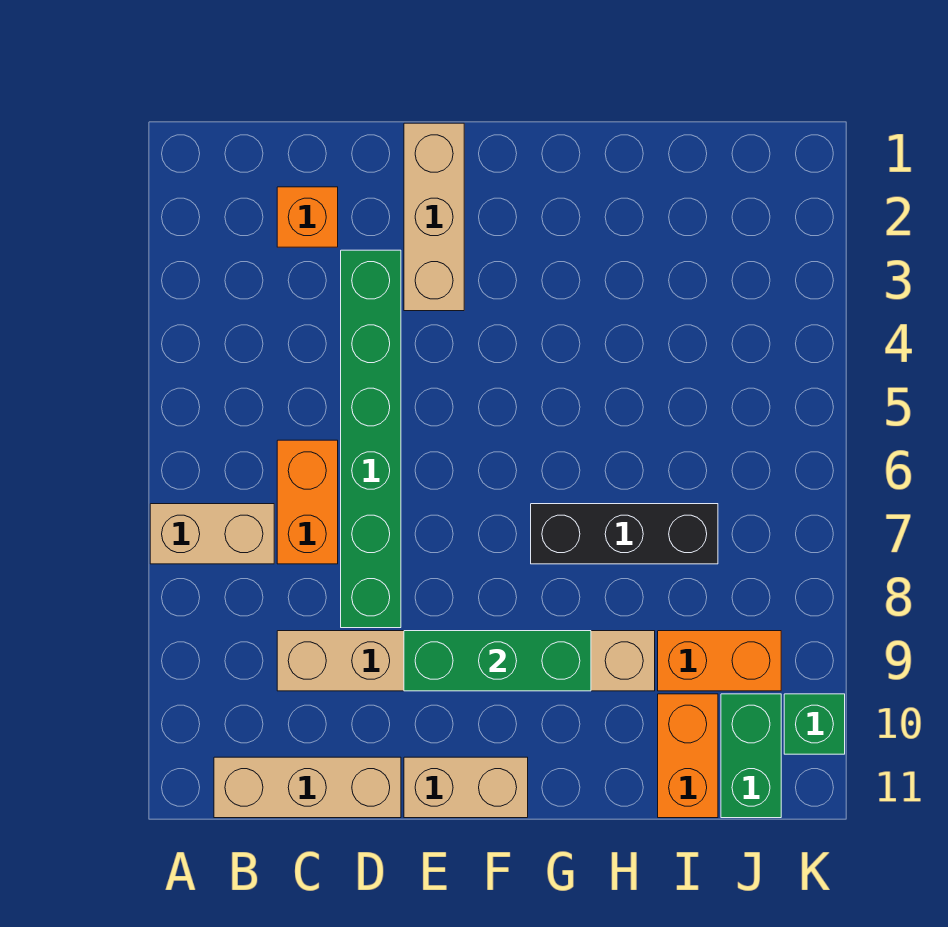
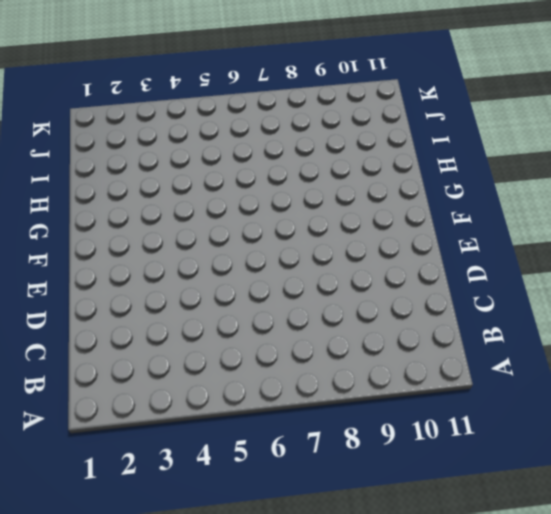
none -> tan 1x2 brick [150,504,274,564]
none -> tan 1x3 brick [214,757,401,818]
none -> orange 1x1 brick [277,187,338,247]

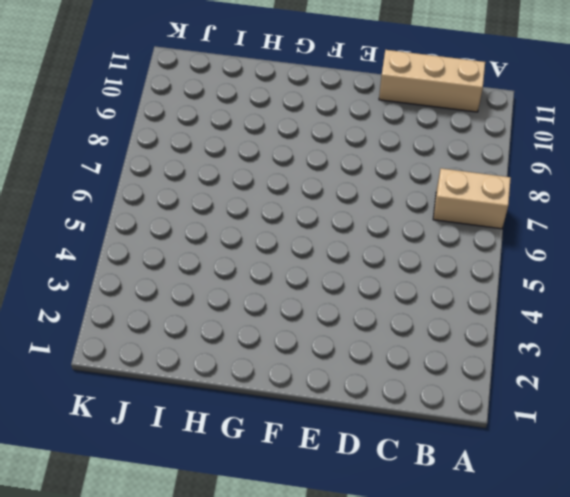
none -> orange 1x1 brick [277,187,338,247]
none -> orange 1x2 brick [277,440,338,564]
none -> tan 1x6 brick [277,631,655,691]

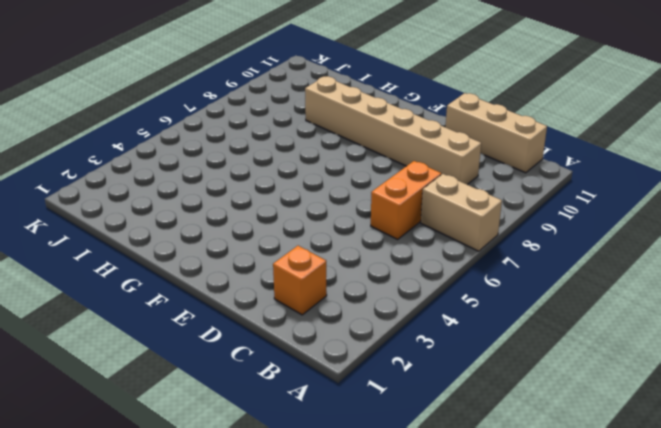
none -> green 1x6 brick [341,250,401,628]
none -> tan 1x3 brick [404,123,464,311]
none -> tan 1x2 brick [404,757,528,818]

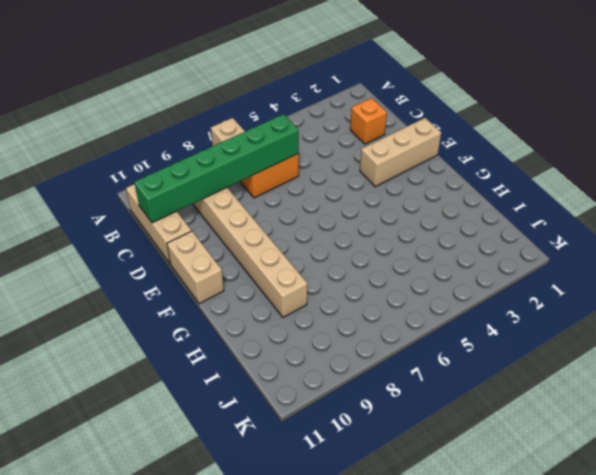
green 1x6 brick [134,114,299,223] -> green 1x6 brick moved to [341,250,401,628]
none -> black 1x3 brick [531,504,718,564]
none -> orange 1x2 brick [658,631,781,691]
none -> orange 1x2 brick [658,694,718,818]

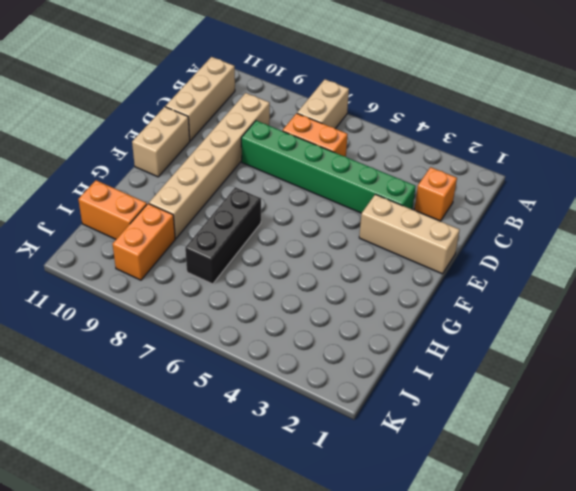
none -> green 1x2 brick [721,694,781,818]
none -> green 1x1 brick [784,694,845,754]
none -> green 1x3 brick [404,631,591,691]

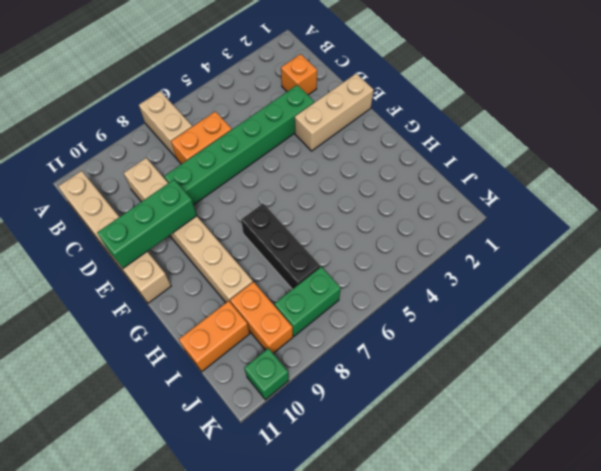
green 1x3 brick [97,180,197,268] -> green 1x3 brick turned to [404,631,591,691]
green 1x2 brick [274,267,341,336] -> green 1x2 brick moved to [721,694,781,818]

